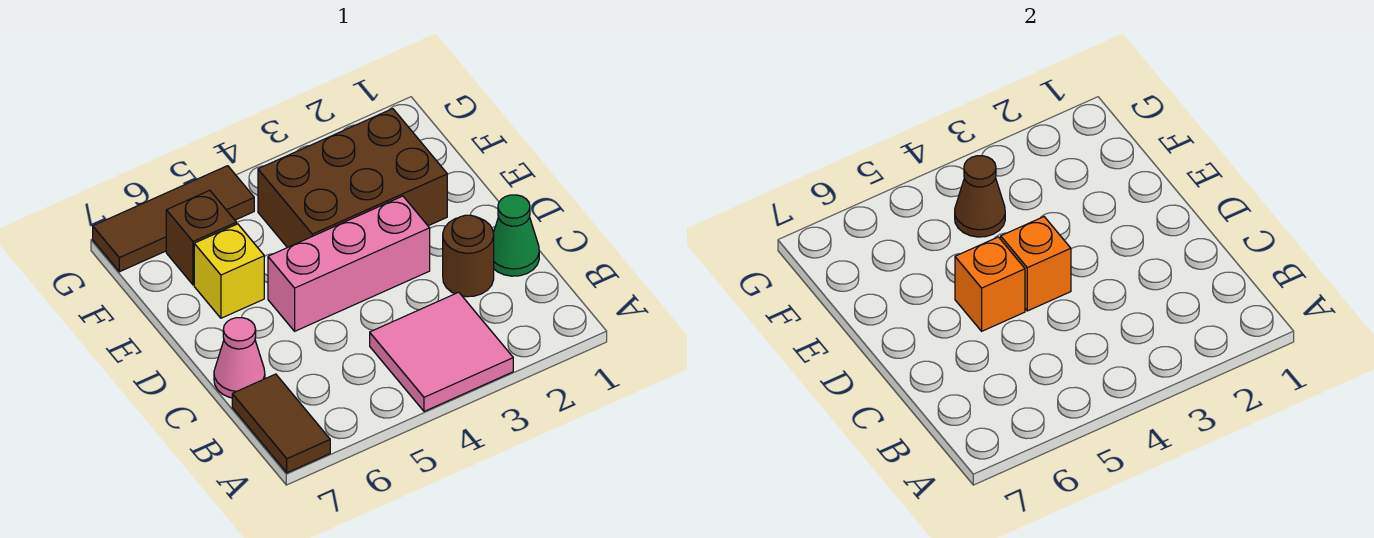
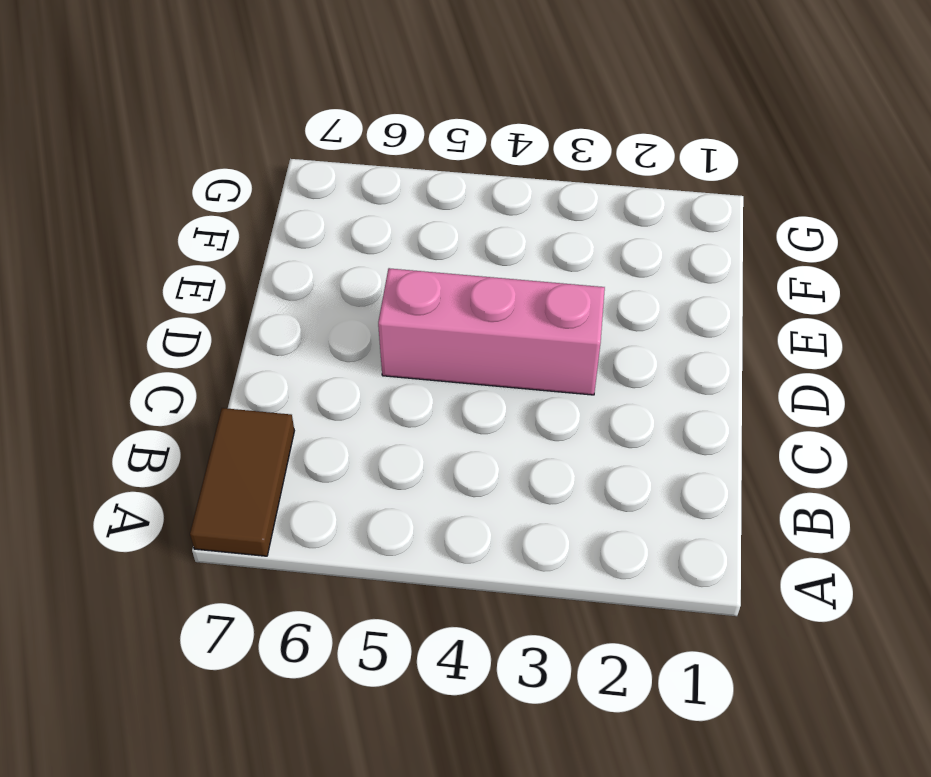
none -> pink 2x2 tile [370,292,513,411]
none -> green 1x1 cone [493,195,539,276]
none -> brown 1x1 round brick [443,215,494,297]

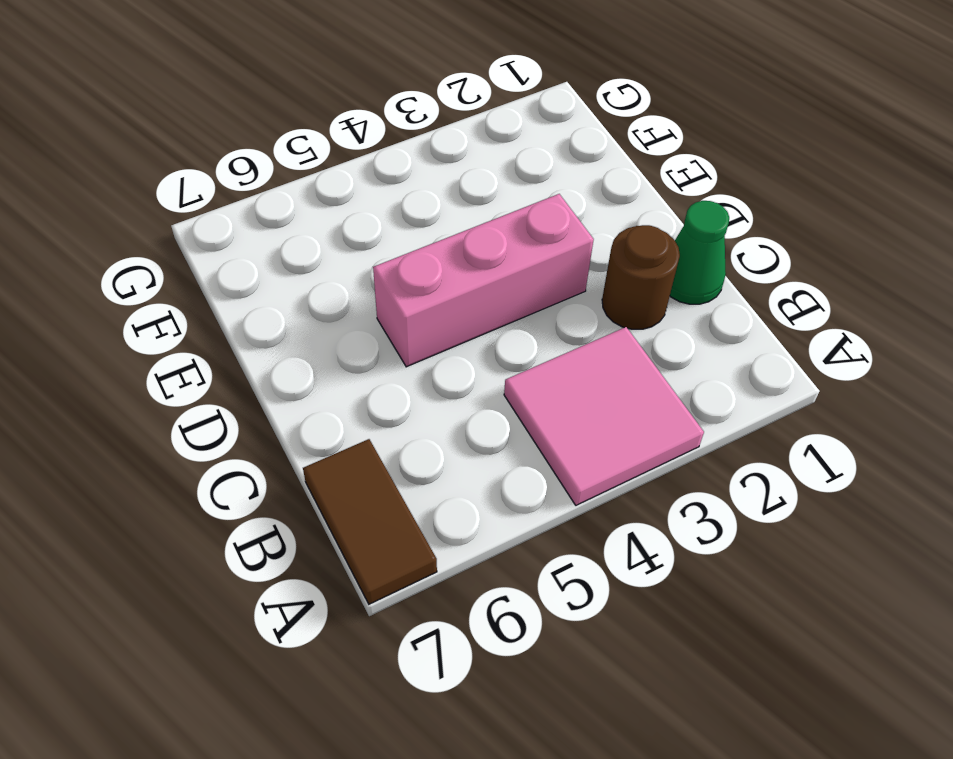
none -> pink 1x1 cone [214,318,265,398]
none -> brown 2x3 brick [258,109,447,248]
none -> yellow 1x1 brick [194,224,264,318]

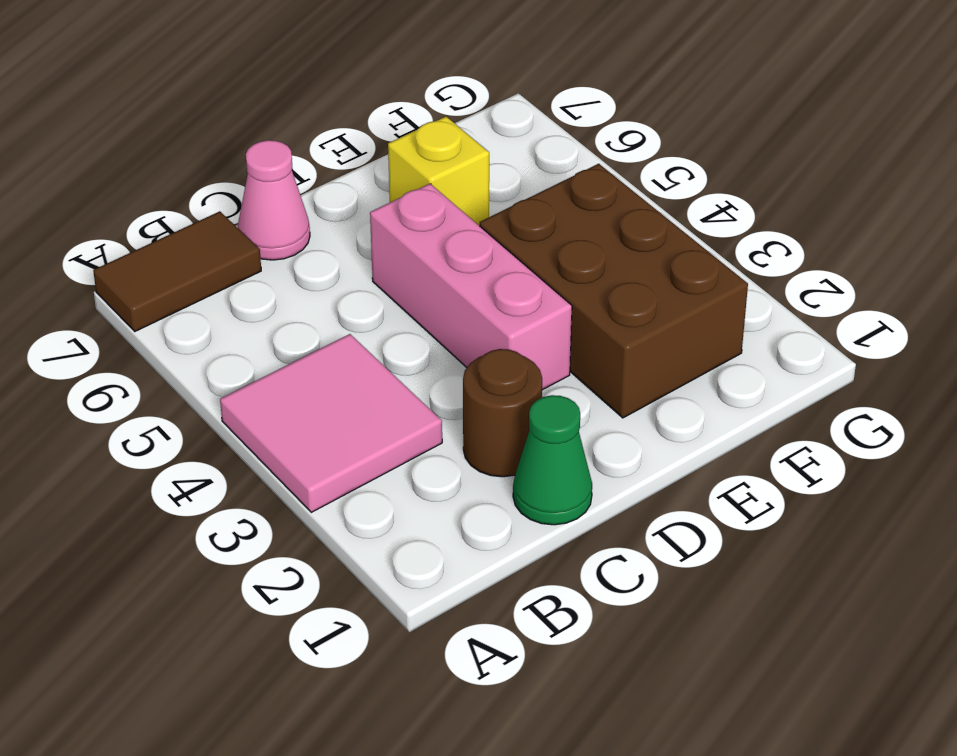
none -> brown 1x1 brick [166,190,236,285]
none -> brown 1x3 tile [93,166,254,272]
none -> orange 1x1 brick [1001,217,1071,311]

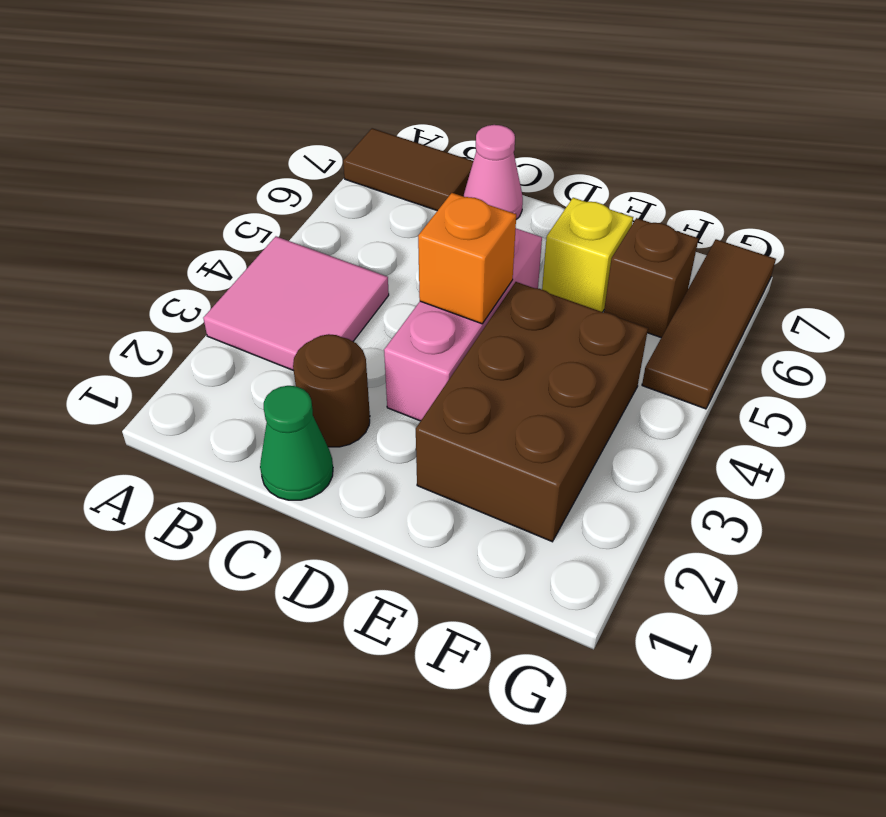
none -> orange 1x1 brick [955,237,1025,331]
none -> brown 1x1 cone [955,156,1005,237]

